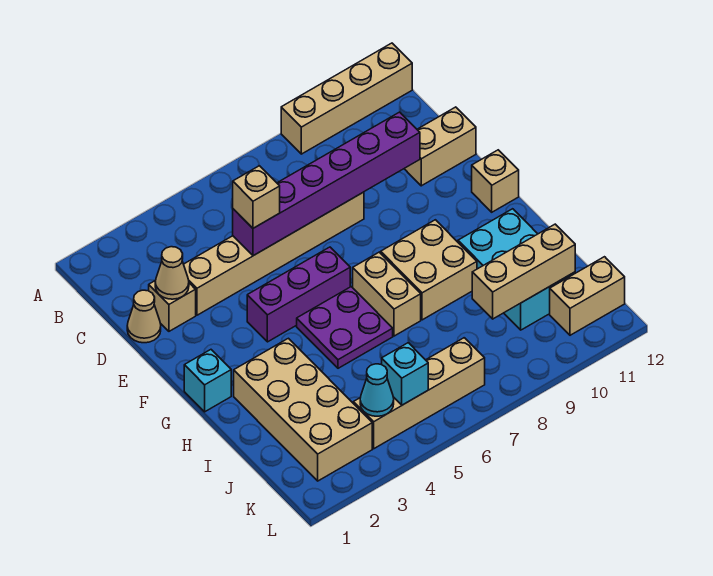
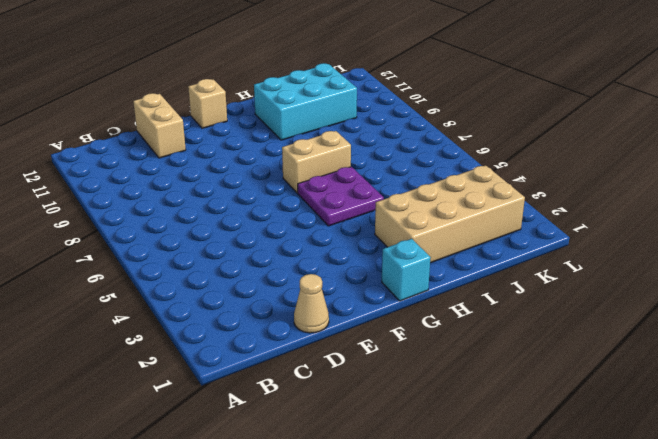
none -> tan 1x4 brick [281,43,412,154]
none -> tan 1x1 brick [149,280,196,331]
none -> tan 1x6 brick [184,192,364,315]

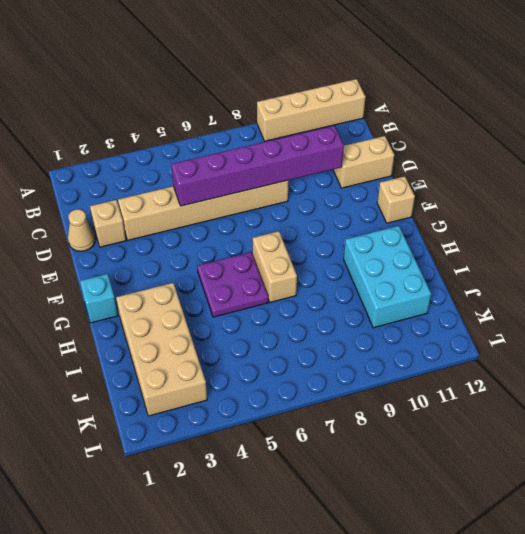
none -> purple 1x3 brick [247,247,350,342]
none -> tan 2x2 brick [381,220,477,320]
none -> tan 1x4 brick [354,338,485,449]

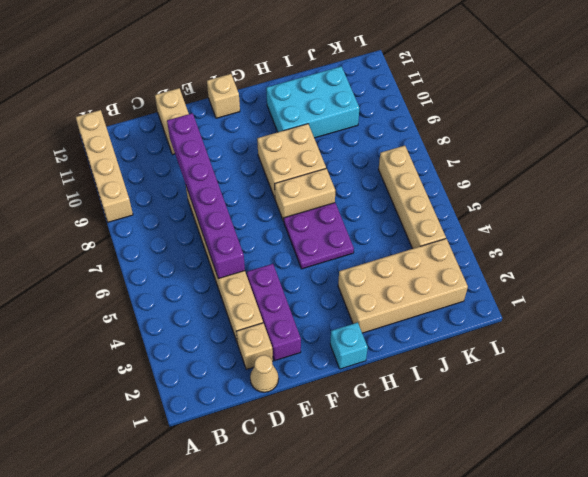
purple 1x3 brick [247,264,301,361] -> purple 1x3 brick moved to [247,247,350,342]
none -> tan 1x2 brick [550,257,625,335]
none -> tan 1x1 cone [155,247,189,299]
none -> tan 1x3 brick [472,224,575,319]

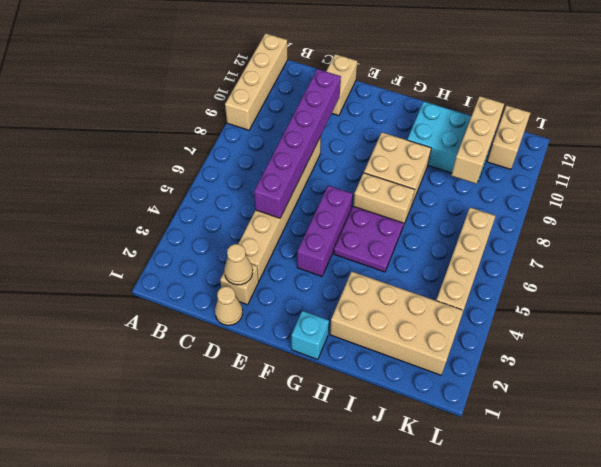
none -> tan 1x1 brick [472,150,519,212]
none -> cyan 1x1 cone [360,364,394,416]
none -> cyan 1x1 brick [382,343,428,405]

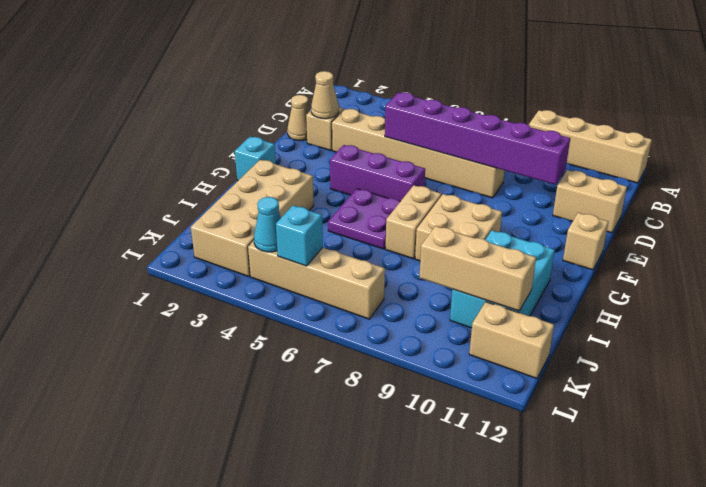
none -> tan 1x1 brick [233,166,280,228]

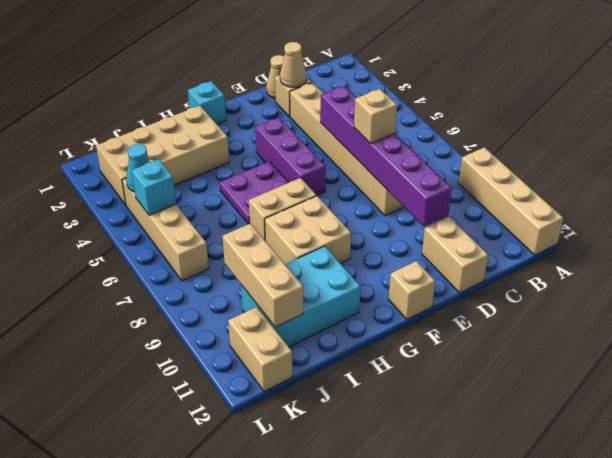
tan 1x1 brick [354,89,397,144] -> tan 1x1 brick moved to [233,166,280,228]

